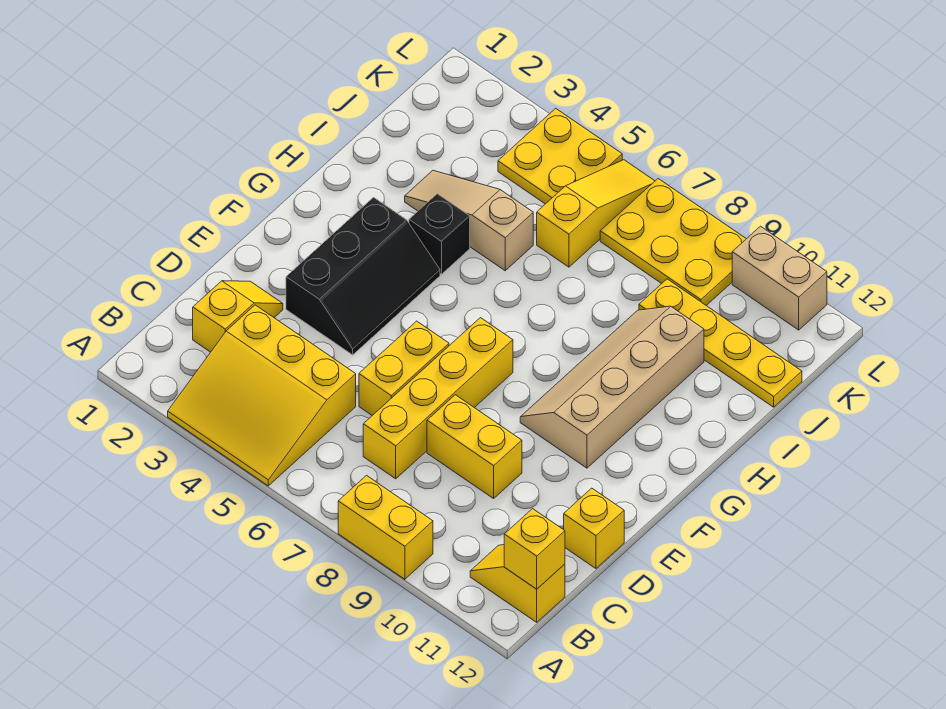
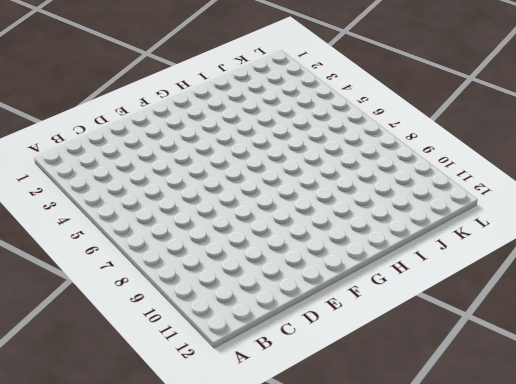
none -> yellow 3x3 slope [168,305,356,486]
none -> yellow 1x2 brick [338,476,433,579]
none -> yellow 1x2 slope [470,545,565,622]

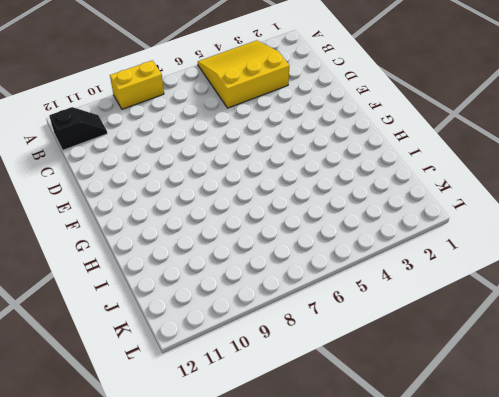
black 1x2 slope [49,107,107,150] -> yellow 1x2 slope [470,545,565,622]
none -> yellow 1x2 slope [193,281,283,352]
none -> yellow 1x4 brick [363,318,513,479]
none -> yellow 1x2 brick [359,321,449,415]

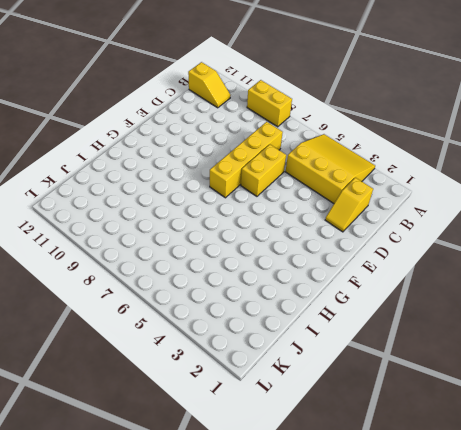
none -> yellow 1x2 brick [427,395,522,498]
none -> yellow 1x1 brick [564,488,624,568]
none -> black 2x3 slope [286,197,440,355]

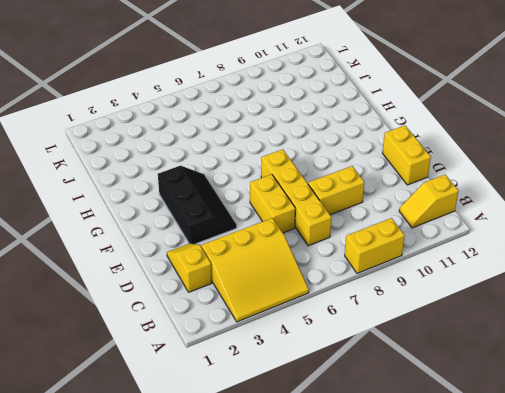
yellow 1x2 brick [383,125,431,185] -> yellow 1x1 brick [564,488,624,568]
none -> tan 2x4 slope [520,306,704,468]
none -> black 1x1 brick [409,194,470,274]
none -> tan 1x3 slope [405,171,533,271]

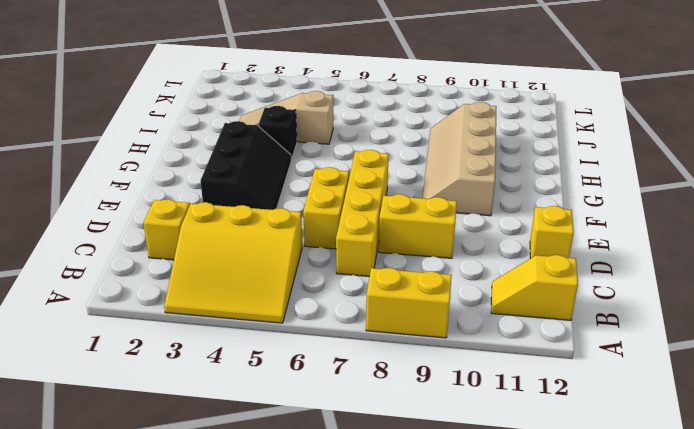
none -> yellow 1x3 slope [537,160,655,267]
none -> yellow 1x4 plate [639,279,802,407]
none -> yellow 2x2 plate [498,108,622,204]

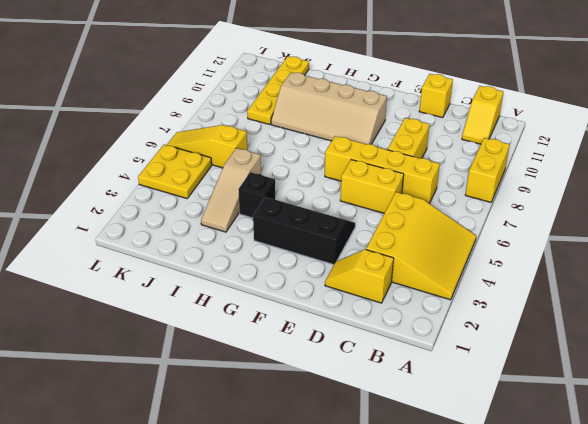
none -> yellow 2x3 plate [600,179,746,306]
none -> tan 1x2 brick [732,226,827,330]
none -> yellow 1x1 brick [504,509,565,589]

